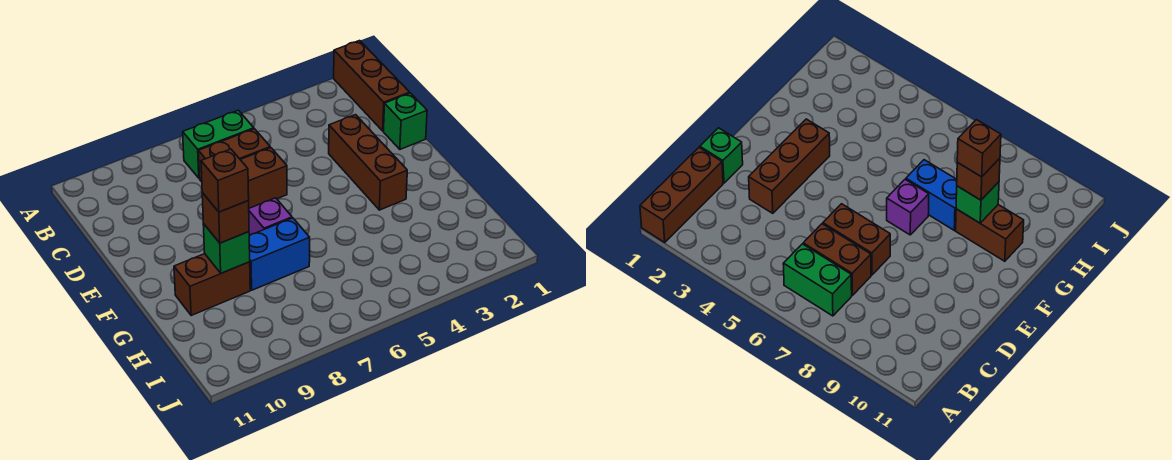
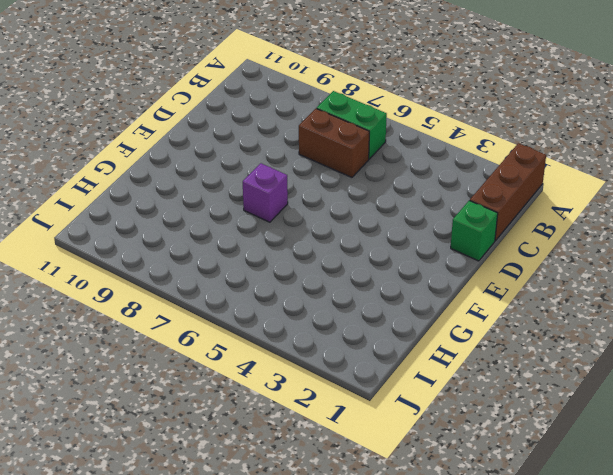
none -> brown 1x3 brick [329,115,407,210]
none -> brown 1x2 brick [240,148,287,208]
none -> blue 1x2 brick [249,218,310,290]

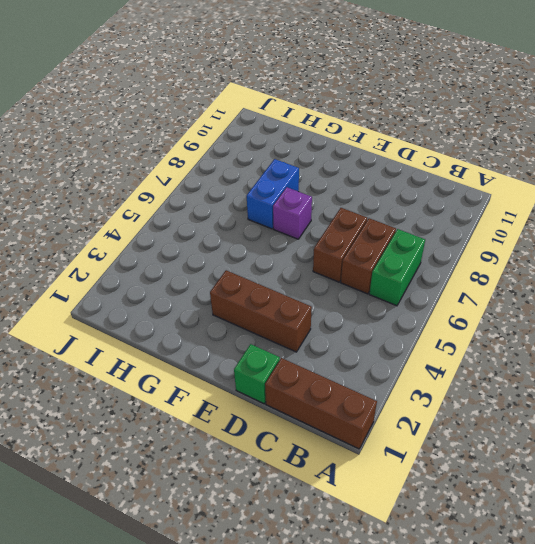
none -> brown 1x2 brick [174,254,250,315]
none -> green 1x1 brick [203,224,250,273]
none -> brown 1x1 brick [202,193,249,243]

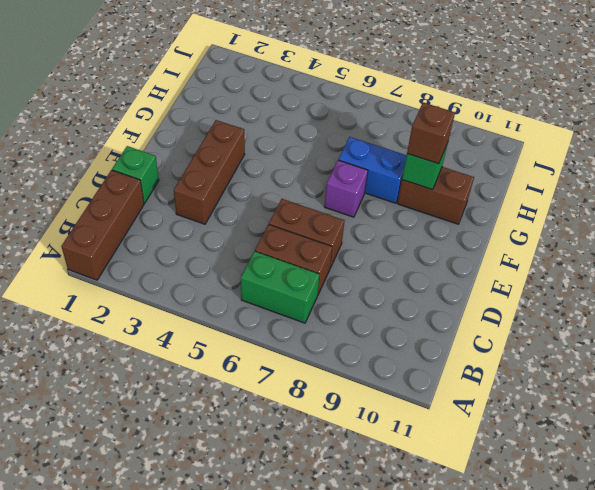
none -> brown 1x1 brick [201,149,249,212]

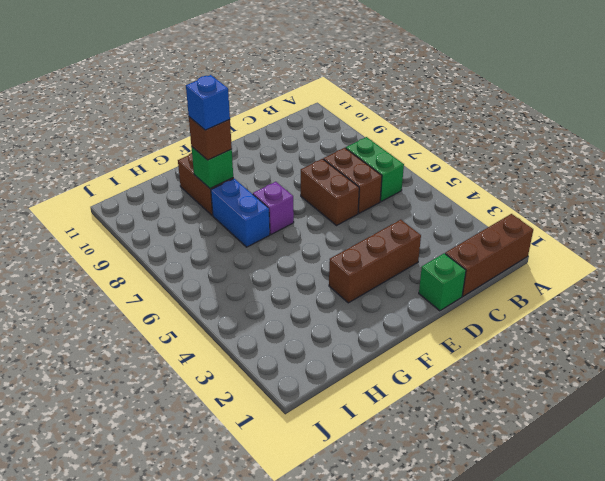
blue 1x1 brick [186,75,230,130] -> brown 1x1 brick [201,149,249,212]

